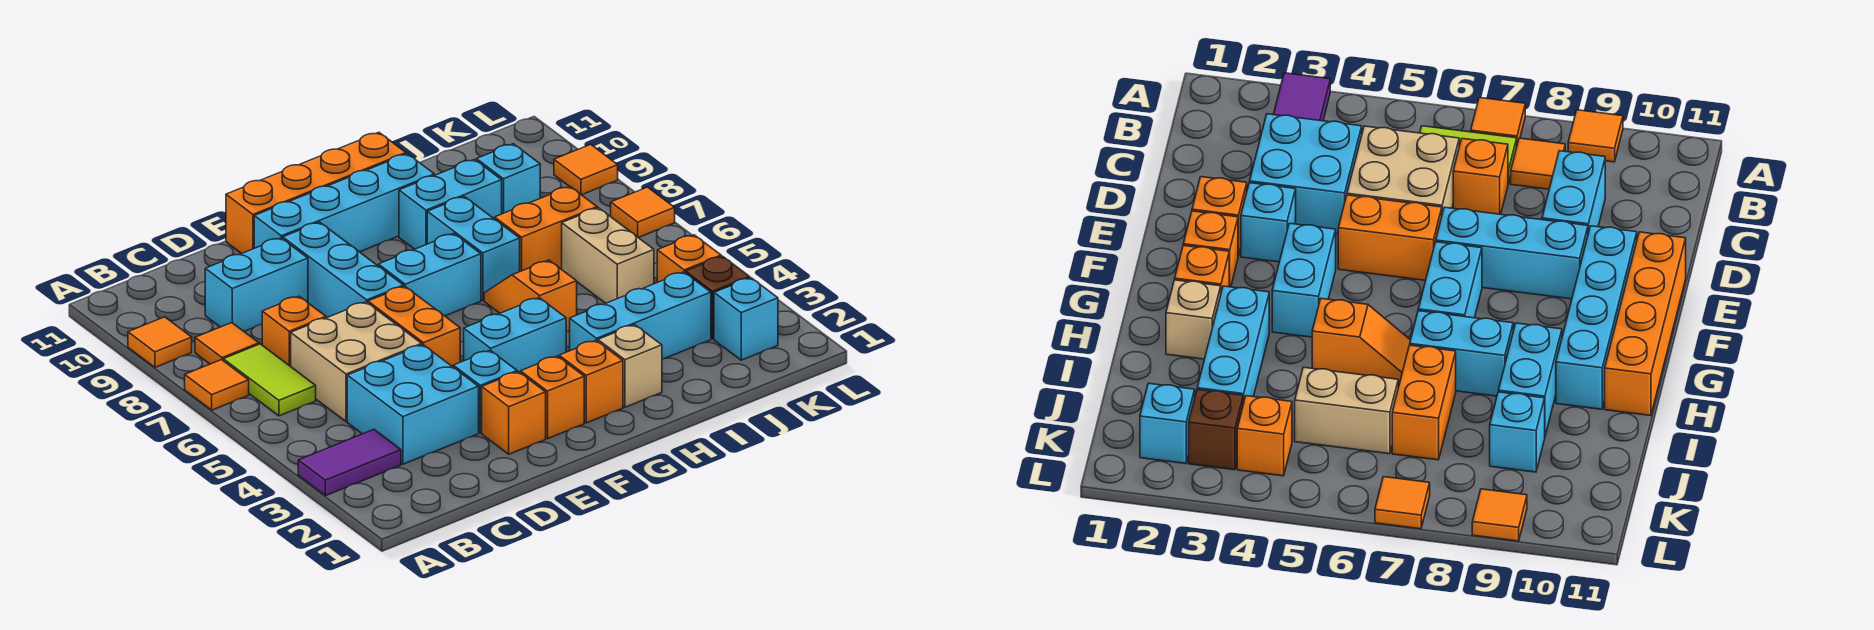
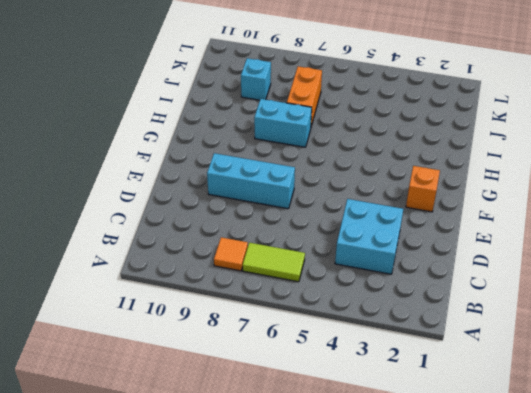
none -> purple 1x2 tile [298,430,401,496]
none -> orange 1x1 tile [185,360,249,410]
none -> orange 1x1 tile [128,317,192,367]
none -> tan 2x2 brick [291,302,422,422]

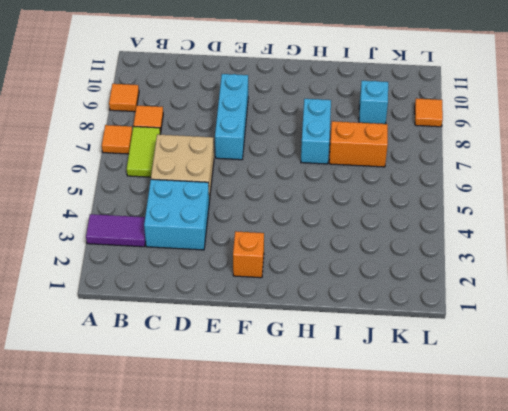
none -> orange 1x1 brick [262,296,326,366]
none -> cyan 1x2 brick [205,238,308,331]
none -> orange 1x1 brick [482,372,546,454]
none -> cyan 1x1 brick [453,350,517,433]

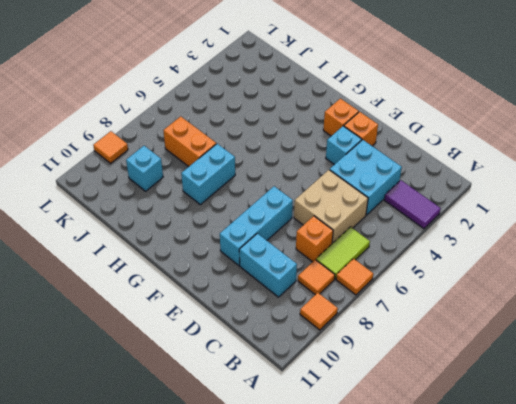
none -> orange 1x2 brick [368,286,460,367]
none -> cyan 1x4 brick [254,154,434,252]
none -> orange 1x4 brick [226,132,406,254]
none -> cyan 1x2 brick [464,298,566,372]

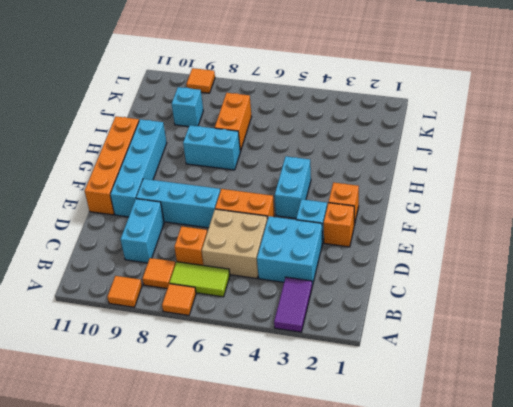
none -> cyan 1x2 brick [378,234,481,316]
none -> orange 1x1 brick [559,340,623,423]
none -> tan 1x1 brick [598,325,662,407]
none -> cyan 1x3 brick [570,272,711,359]

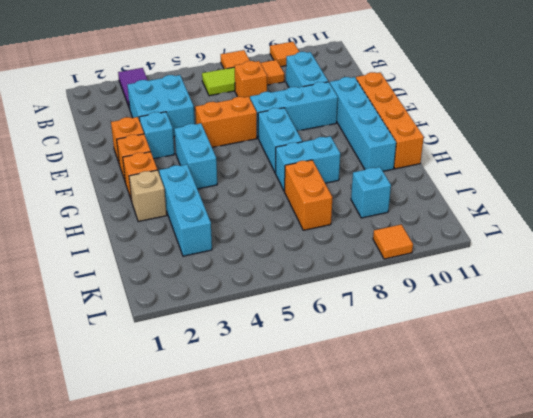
none -> tan 2x2 brick [291,302,422,422]
none -> orange 1x2 slope [484,260,577,332]
none -> cyan 1x2 brick [399,160,502,249]
none -> tan 1x2 brick [562,208,654,303]

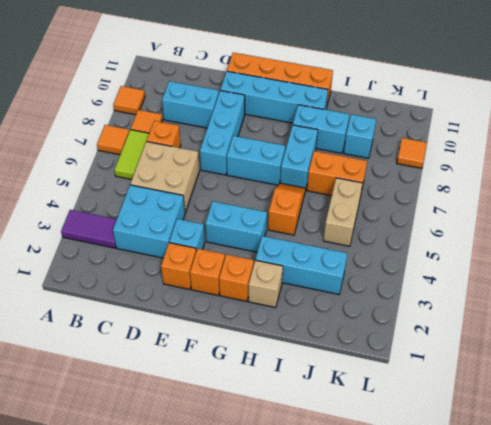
none -> orange 1x2 brick [368,286,460,367]
none -> cyan 1x1 brick [714,278,778,360]
none -> brown 1x1 brick [686,256,750,339]
none -> orange 1x1 brick [657,235,721,282]

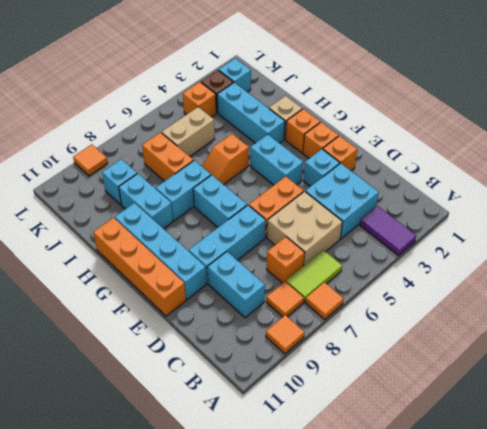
none -> orange 1x1 tile [611,187,675,238]

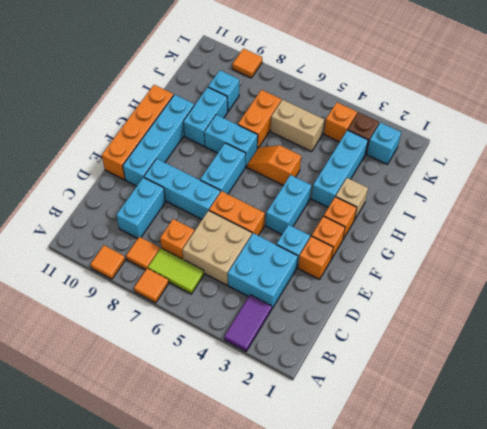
none -> orange 1x1 tile [611,187,675,238]

